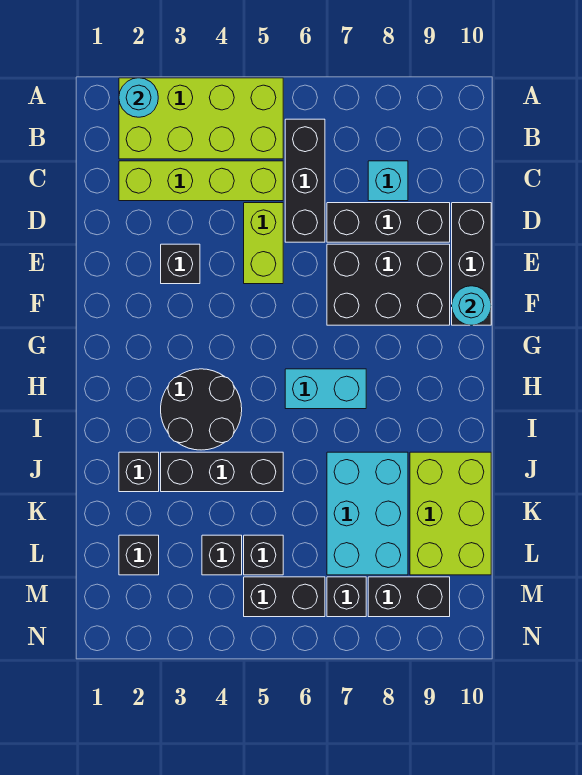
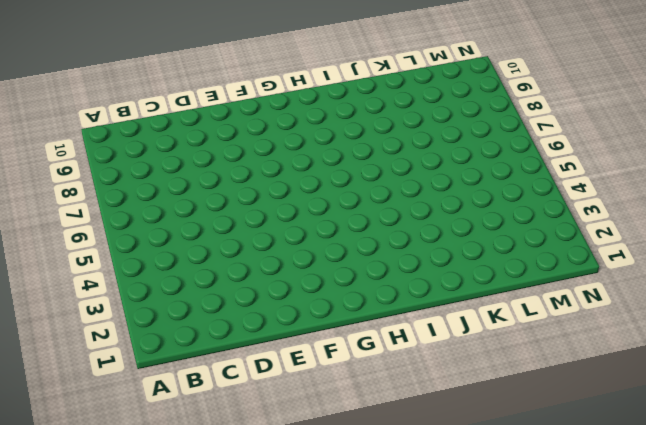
none -> lime 2x4 brick [119,78,283,159]
none -> black 1x3 brick [285,119,325,242]
none -> lime 1x4 brick [119,161,283,201]

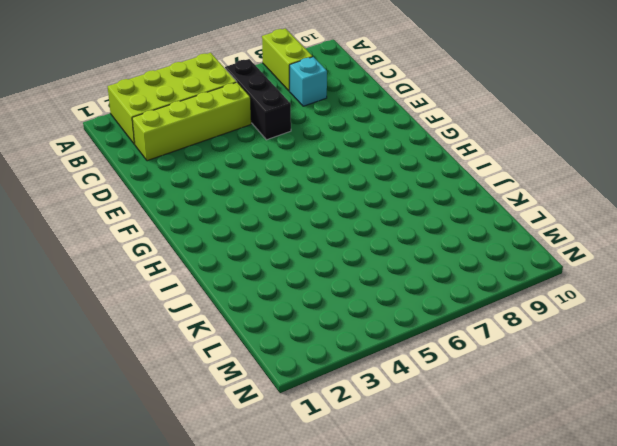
lime 1x2 brick [262,28,313,91] -> lime 1x2 brick moved to [244,203,283,284]
none -> black 1x3 brick [327,203,450,242]
none -> black 1x3 brick [452,203,491,325]
none -> black 1x1 brick [161,244,200,284]

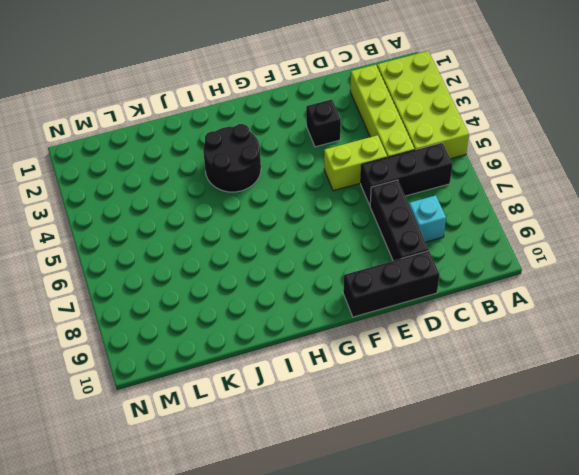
none -> black 2x3 brick [327,244,450,325]
none -> cyan 1x2 brick [285,369,366,409]
none -> black 1x1 brick [119,452,159,492]

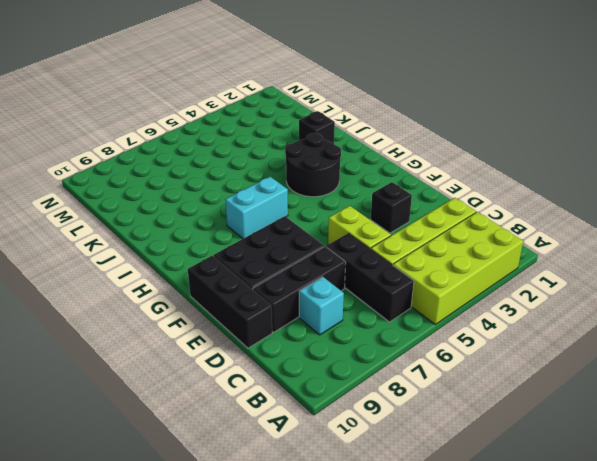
none -> black 1x3 brick [161,452,283,492]
none -> cyan 2x3 brick [327,452,408,575]
none -> lime 2x3 brick [410,452,491,575]

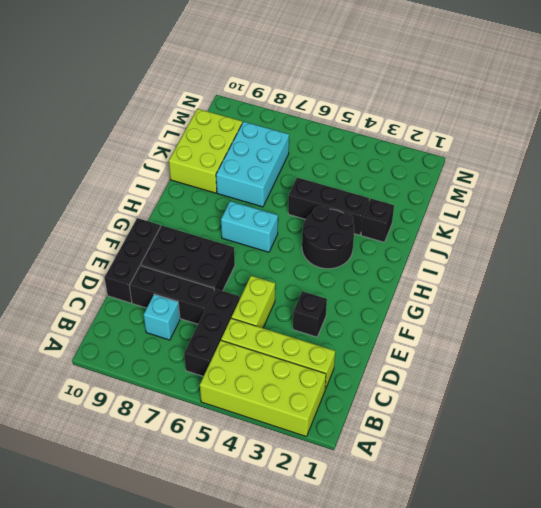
none -> black 1x1 brick [119,535,159,575]
none -> black 1x1 brick [202,535,242,575]
none -> black 1x1 brick [244,535,283,575]

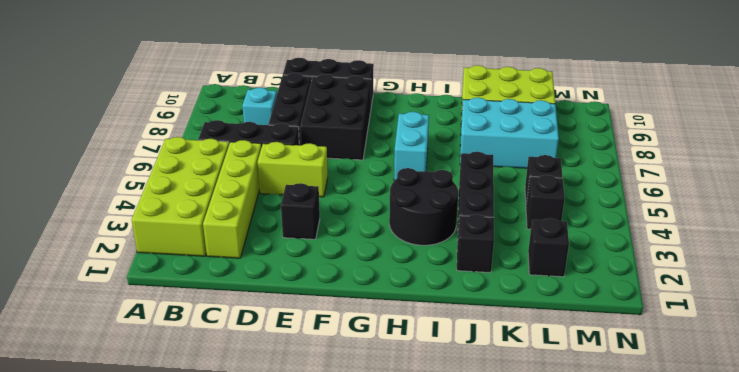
none -> black 1x2 brick [244,577,325,617]
none -> black 1x1 brick [327,577,366,617]
none -> black 1x2 brick [368,577,450,617]

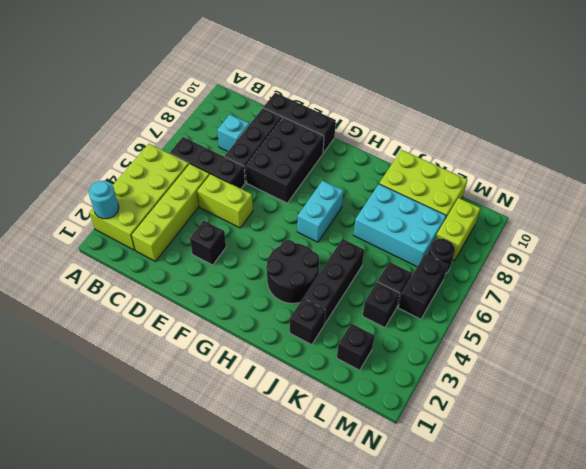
black 1x1 round brick [428,239,455,274] -> black 1x1 brick [327,577,366,617]
lime 1x2 brick [435,198,480,260] -> black 1x2 brick [368,577,450,617]
none -> cyan 1x1 round brick [452,286,491,325]

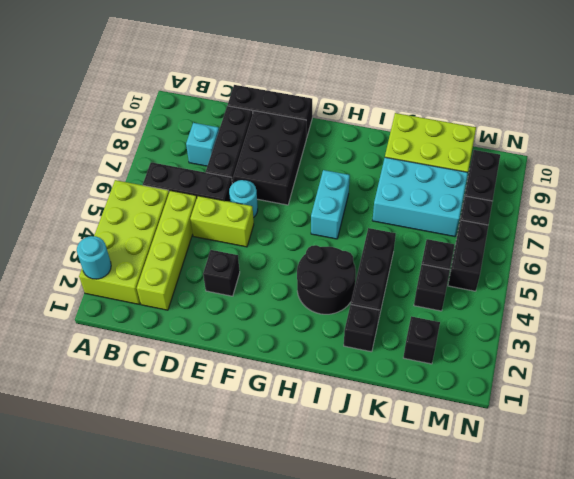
cyan 1x1 round brick [229,180,258,218] -> cyan 1x1 round brick moved to [452,286,491,325]

